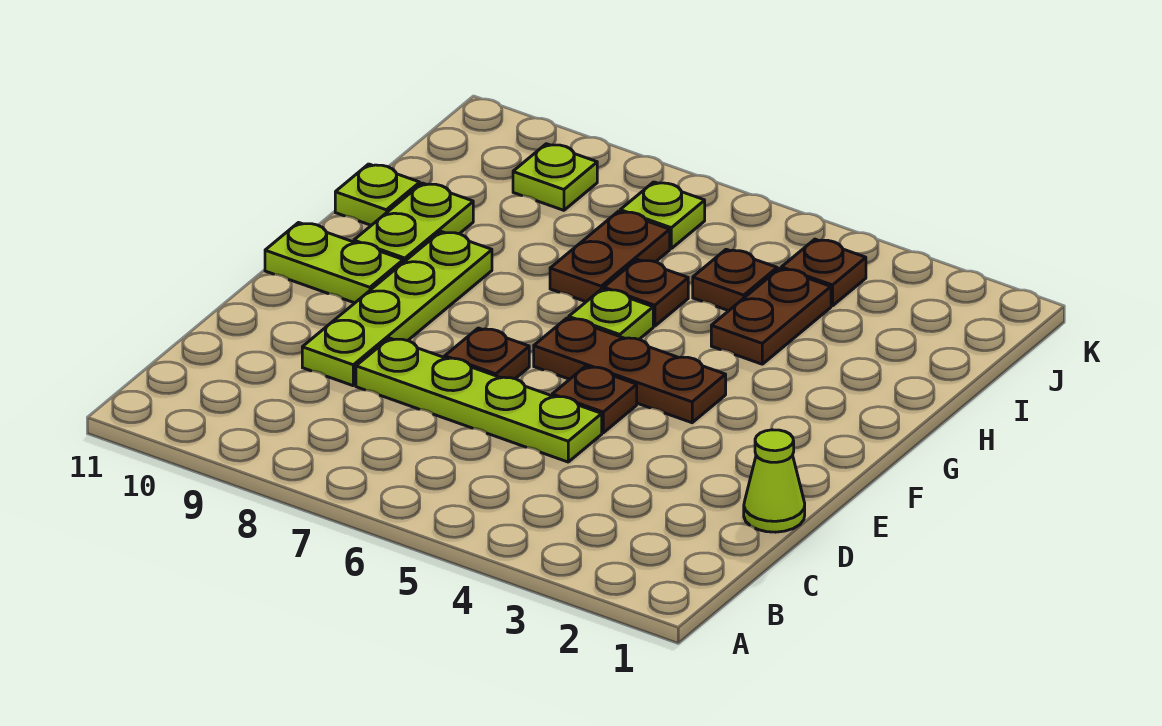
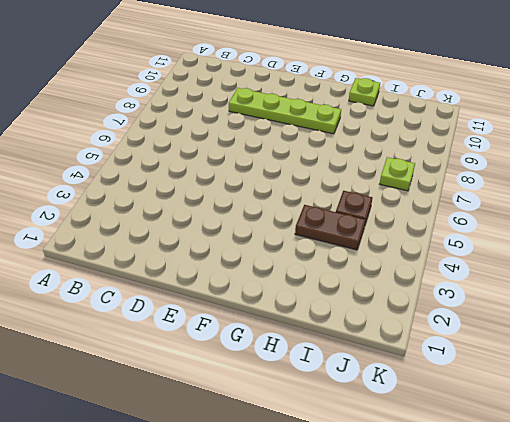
none -> lime 1x1 cone [744,430,805,532]
none -> lime 1x4 plate [356,338,602,462]
none -> brown 1x1 plate [552,366,637,433]

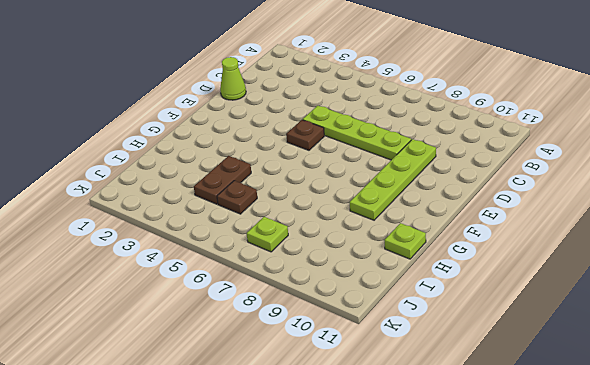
none -> brown 1x1 plate [445,328,529,379]
none -> brown 1x3 plate [534,318,726,423]
none -> lime 1x2 plate [265,223,403,303]

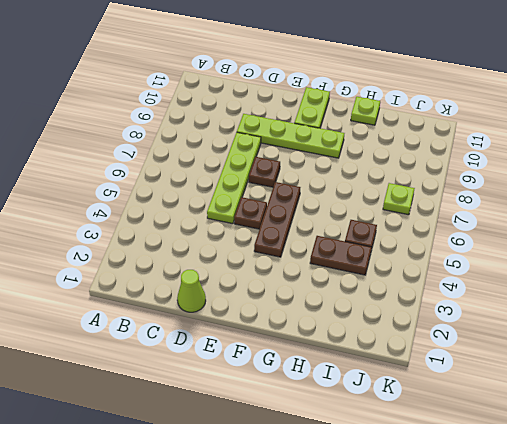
none -> lime 1x1 plate [569,289,653,339]
none -> lime 1x2 plate [354,183,473,262]
none -> brown 1x1 plate [604,259,688,326]

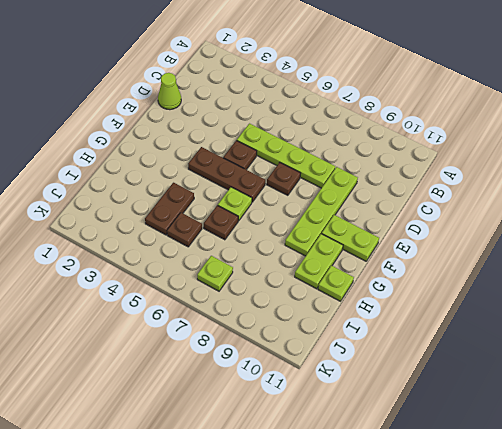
none -> brown 1x2 plate [550,211,670,302]
none -> brown 1x1 plate [781,239,866,306]
none -> lime 1x1 plate [513,144,597,210]

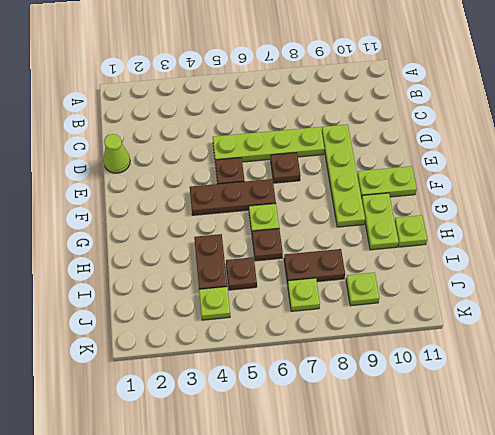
brown 1x2 plate [284,249,345,284] -> brown 1x2 plate turned to [550,211,670,302]
lime 1x1 plate [199,287,230,320] -> brown 1x1 plate [781,239,866,306]

